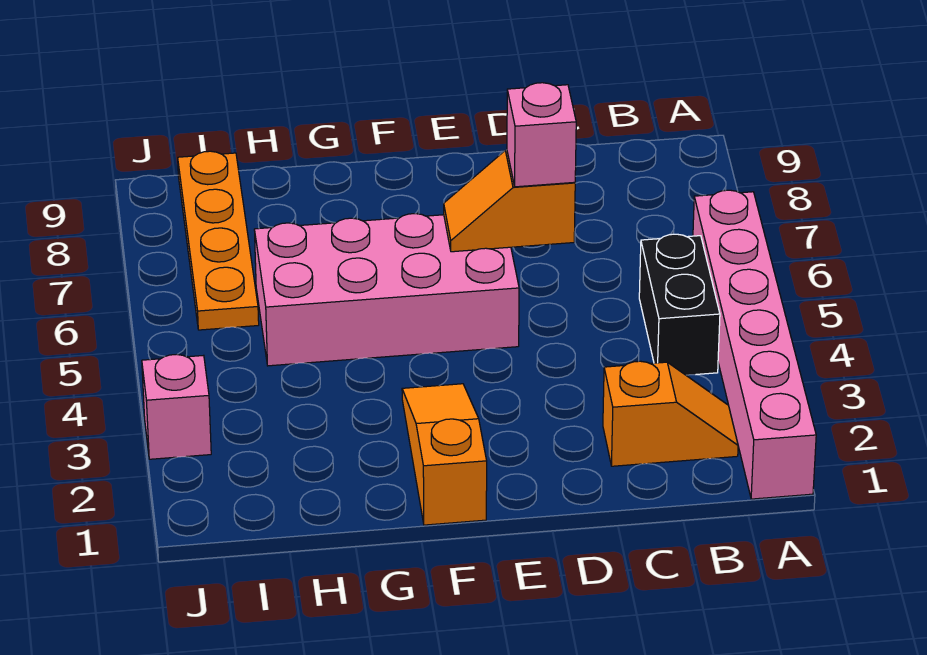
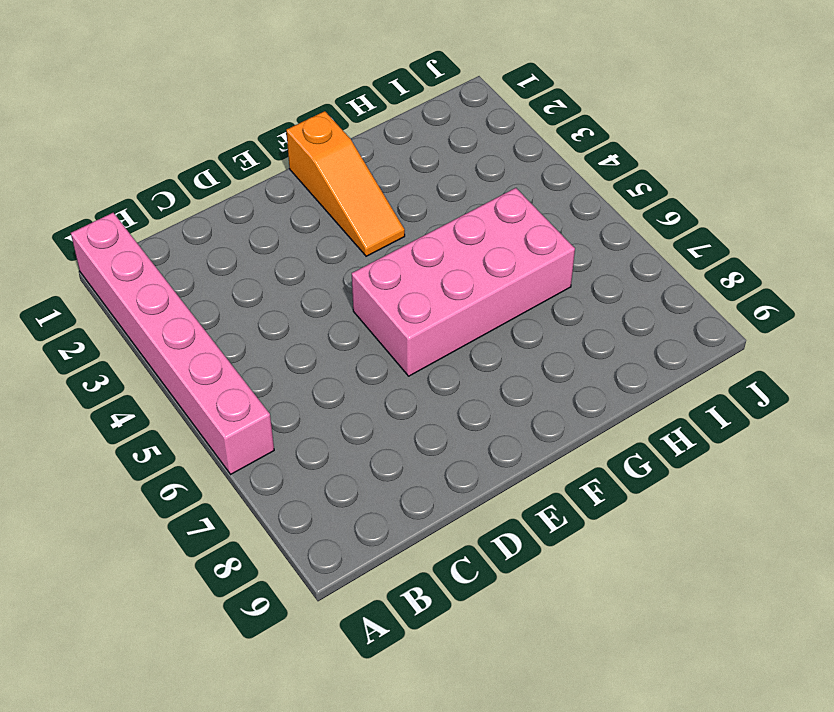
none -> orange 1x2 slope [603,361,738,466]
none -> black 1x2 brick [639,234,720,375]

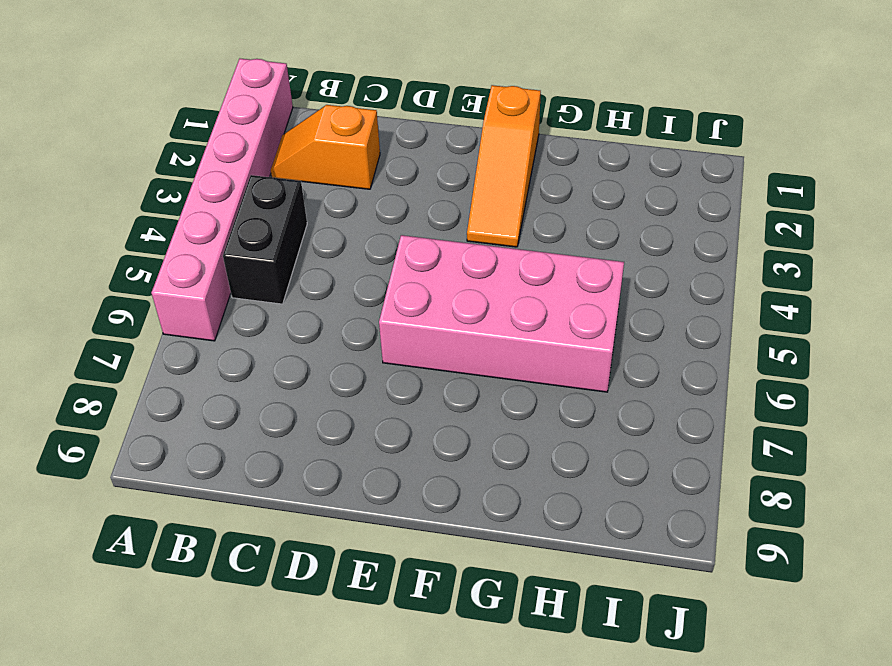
none -> orange 1x4 plate [178,151,259,330]
none -> pink 1x1 brick [142,354,211,459]

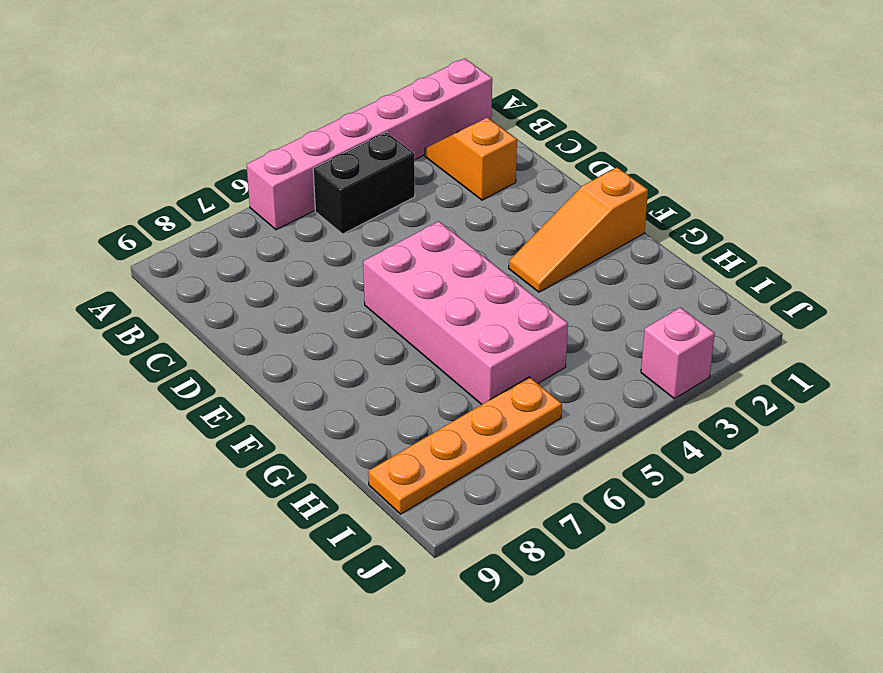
none -> orange 1x2 slope [444,150,575,252]
none -> pink 1x1 brick [507,83,576,187]

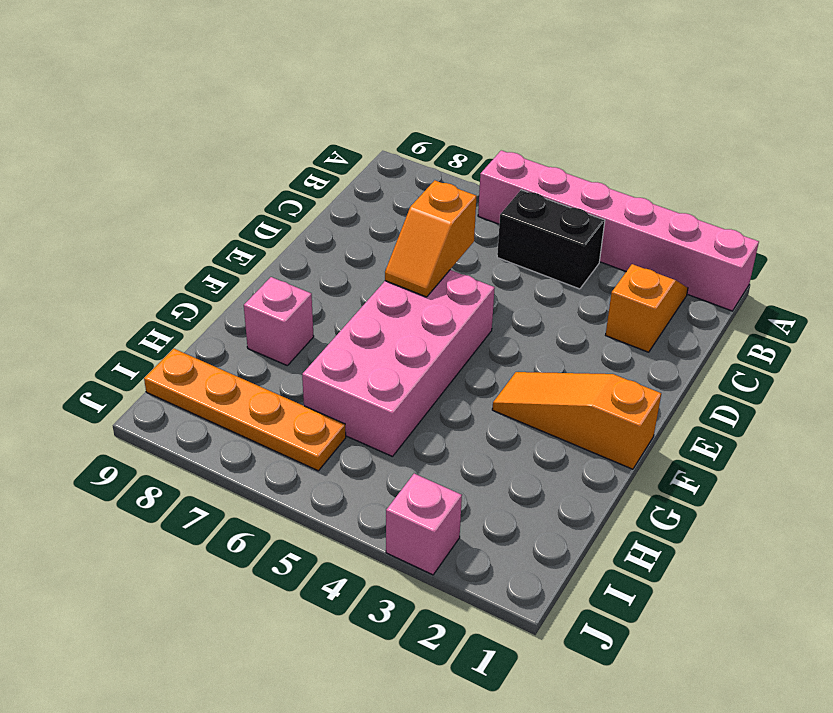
pink 1x1 brick [244,277,314,365] -> pink 1x1 brick moved to [507,83,576,187]

